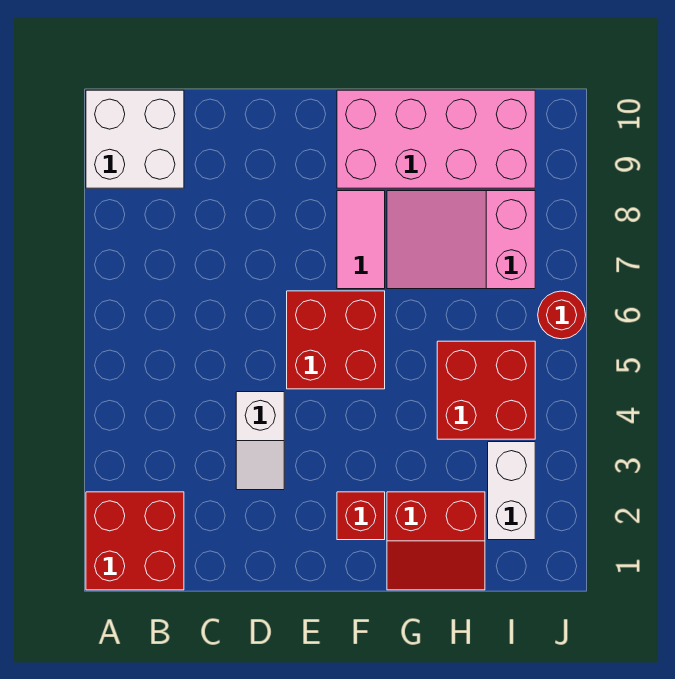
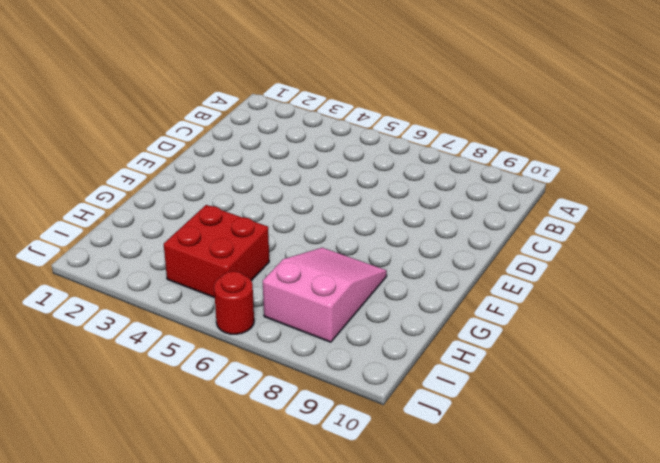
none -> red 2x2 brick [86,492,184,590]
none -> white 2x2 brick [86,90,184,188]
none -> white 1x2 slope [236,392,284,490]

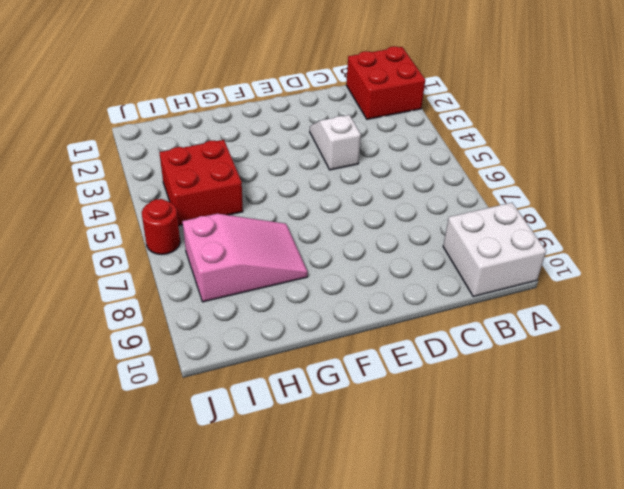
none -> red 2x2 brick [287,291,385,389]
none -> red 1x1 brick [337,492,385,540]
none -> pink 1x2 tile [337,191,385,289]

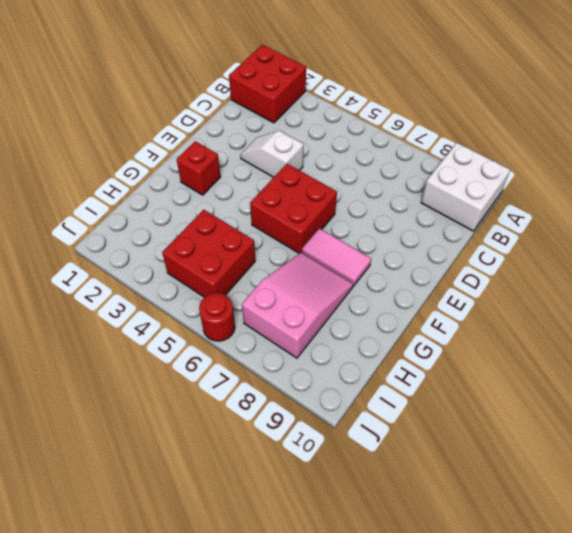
none -> pink 2x4 brick [337,90,535,188]
none -> red 2x2 slope [387,492,485,590]
none -> white 1x2 brick [488,442,535,540]

